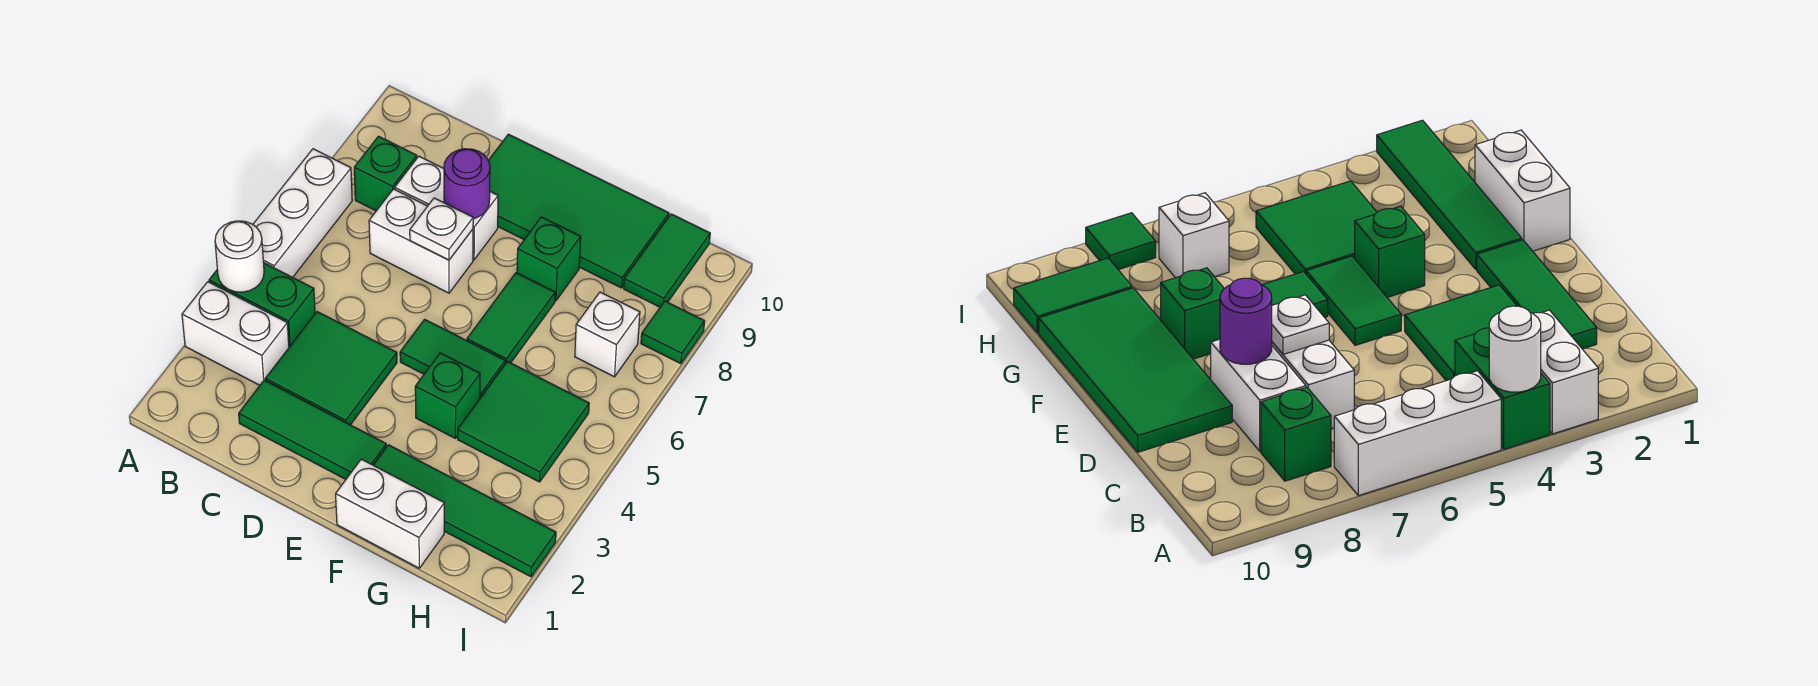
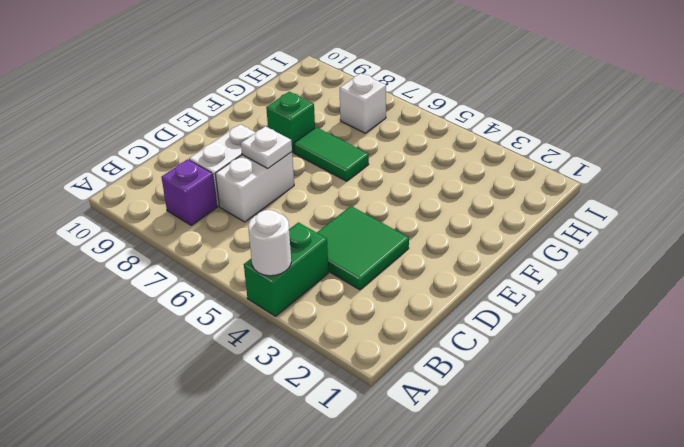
purple 1x1 brick [161,159,217,225] -> green 1x1 brick [354,136,417,211]
none -> white 1x2 brick [182,282,289,385]
none -> white 1x3 brick [253,149,352,277]
none -> green 1x3 tile [239,380,386,479]

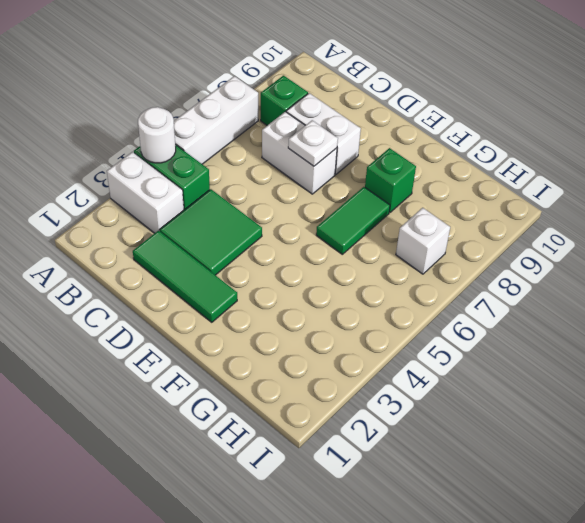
none -> green 2x4 tile [488,134,669,288]
none -> green 1x2 tile [400,319,505,398]
none -> white 1x2 brick [336,459,444,568]

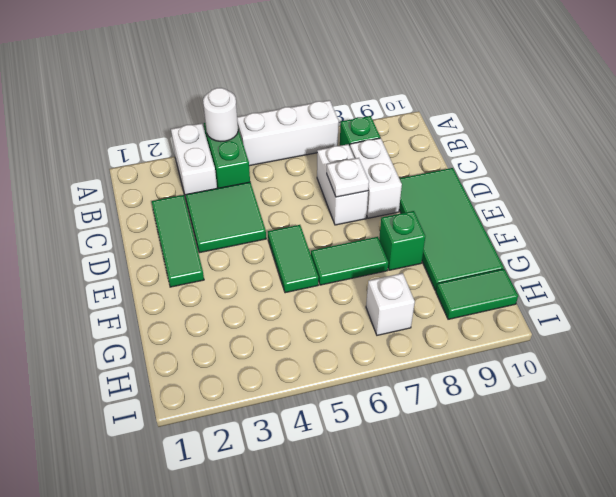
none -> white 1x2 brick [336,459,444,568]
none -> green 1x4 tile [374,445,556,577]
none -> green 1x1 brick [415,353,480,438]

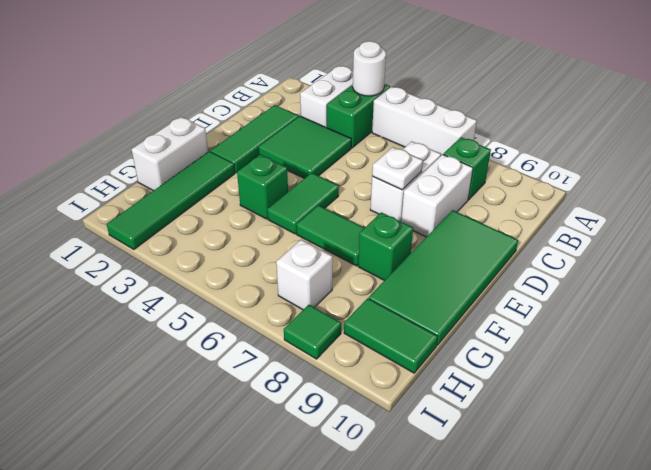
none -> green 2x2 tile [458,361,589,482]
none -> purple 1x1 round brick [444,149,490,219]

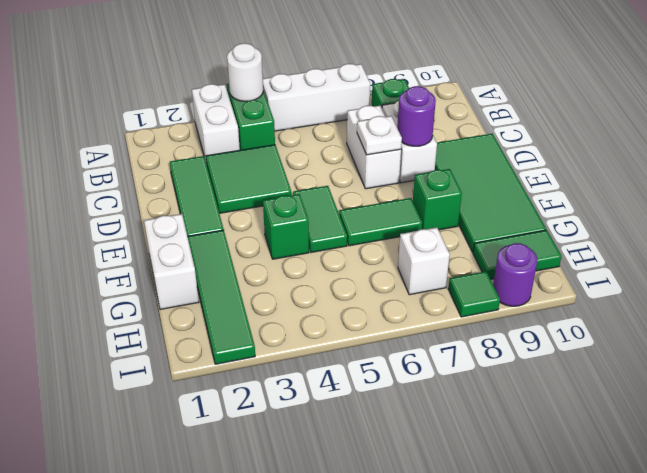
purple 1x1 round brick [493,243,538,306] -> none
none -> green 2x2 tile [458,361,589,482]

